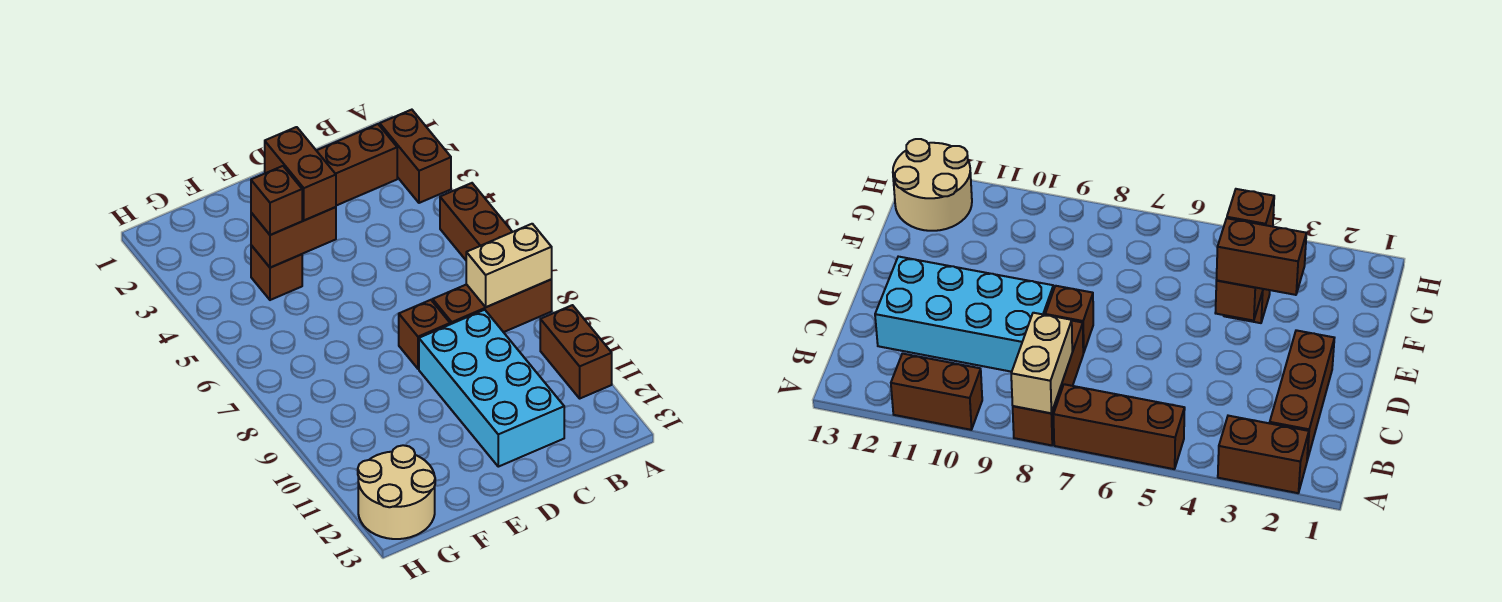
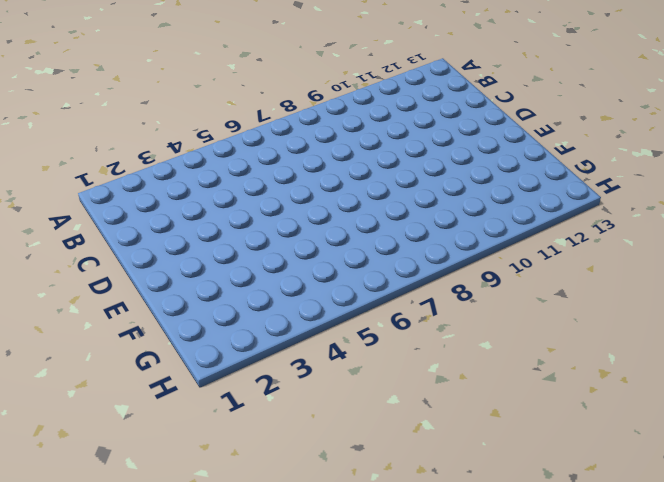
none -> brown 1x2 brick [380,110,451,203]
none -> brown 1x3 brick [440,183,512,260]
none -> brown 1x3 brick [433,280,552,332]

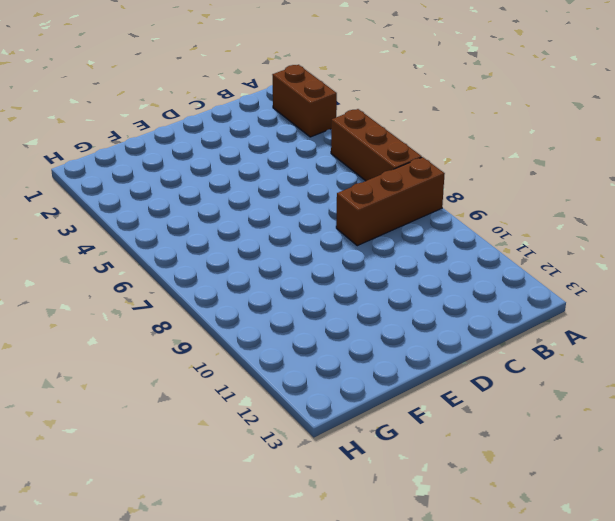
none -> brown 1x2 brick [540,305,612,398]
none -> brown 1x3 brick [316,124,397,206]
none -> cyan 2x4 brick [419,310,564,467]

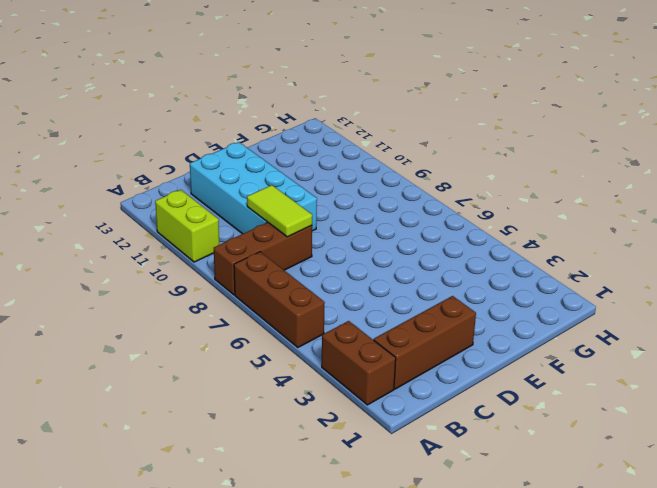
lime 1x2 brick [155,190,219,262] -> brown 1x2 brick [540,305,612,398]
lime 1x2 tile [247,185,312,237] -> none
none -> brown 1x1 brick [399,300,450,369]
none -> brown 1x1 brick [251,245,302,300]
none -> tan 2x2 round brick [358,445,435,539]

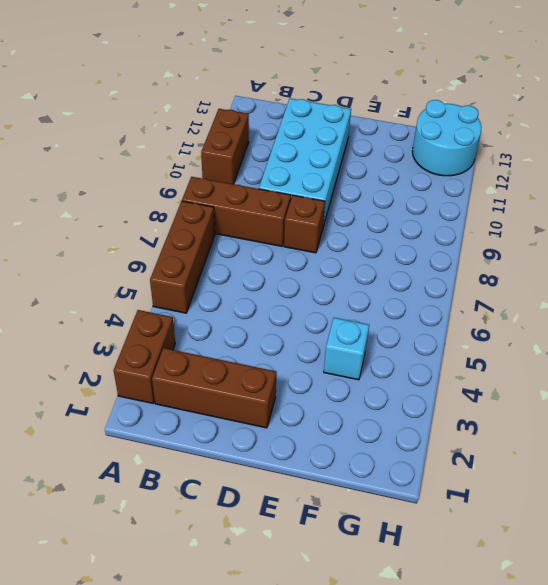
cyan 1x1 brick [324,318,369,380] -> brown 1x1 brick [251,245,302,300]
cyan 2x2 round brick [412,100,482,176] -> tan 2x2 round brick [358,445,435,539]
none -> tan 1x2 brick [466,224,552,307]
none -> brown 1x2 brick [251,207,336,268]
none -> brown 1x2 brick [265,127,336,220]

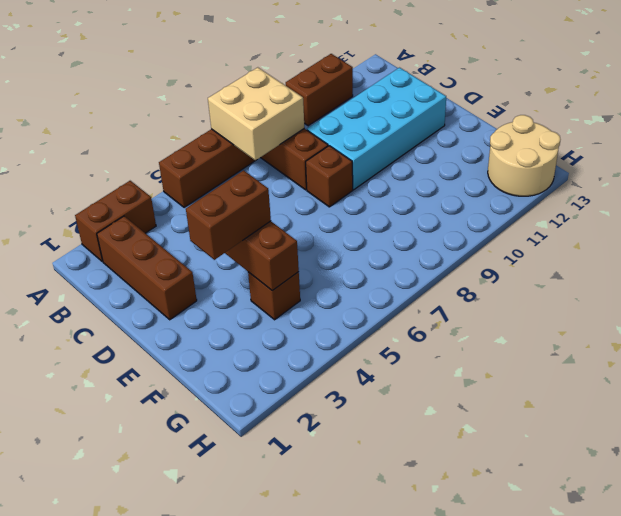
tan 2x2 brick [208,67,304,161] -> tan 1x2 brick [466,224,552,307]
none -> brown 1x1 brick [251,166,302,235]

